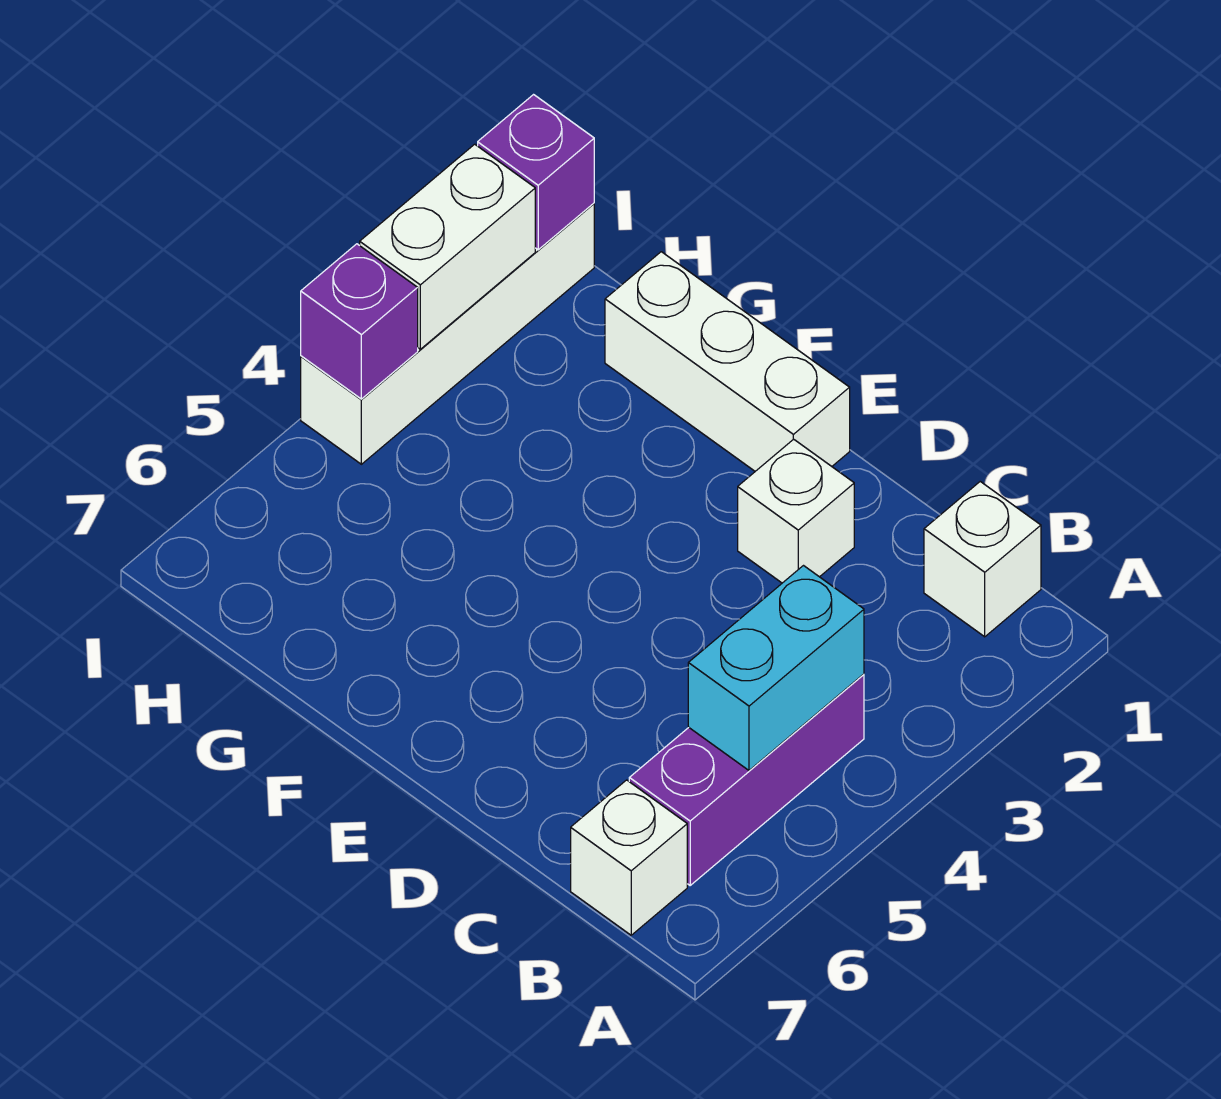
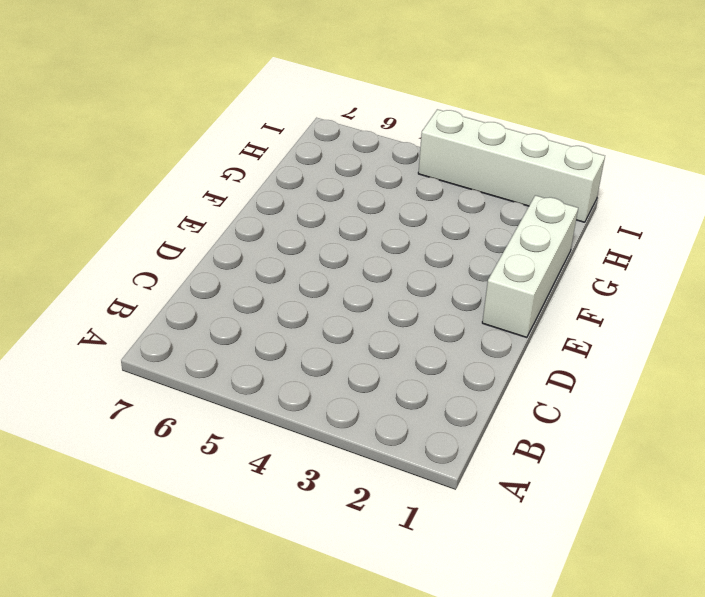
none -> white 1x1 brick [924,482,1041,637]
none -> purple 1x3 brick [629,674,864,885]

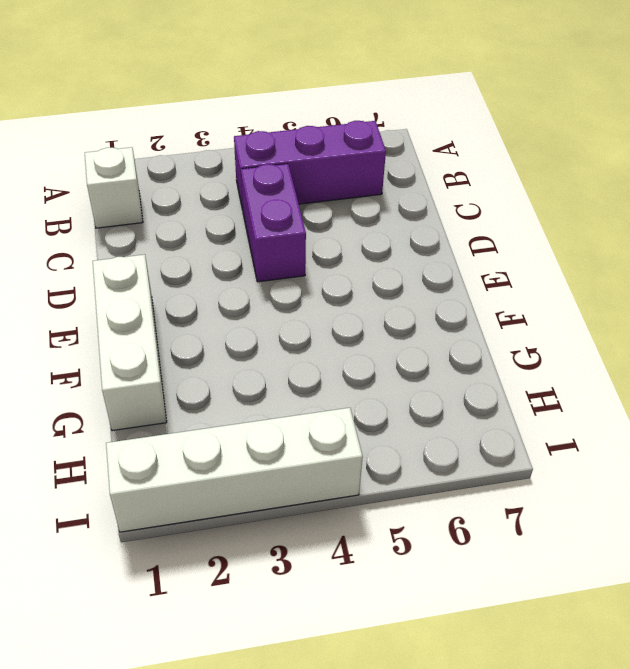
purple 1x2 brick [241,164,306,282] -> none
none -> white 1x1 brick [571,780,687,935]
none -> white 1x1 brick [738,439,854,583]

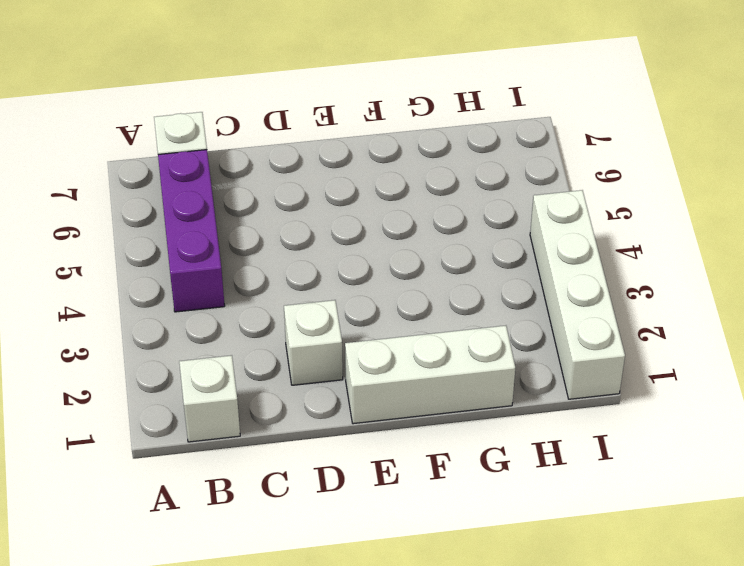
none -> cyan 1x2 brick [688,566,864,770]
none -> purple 1x1 brick [478,95,594,250]

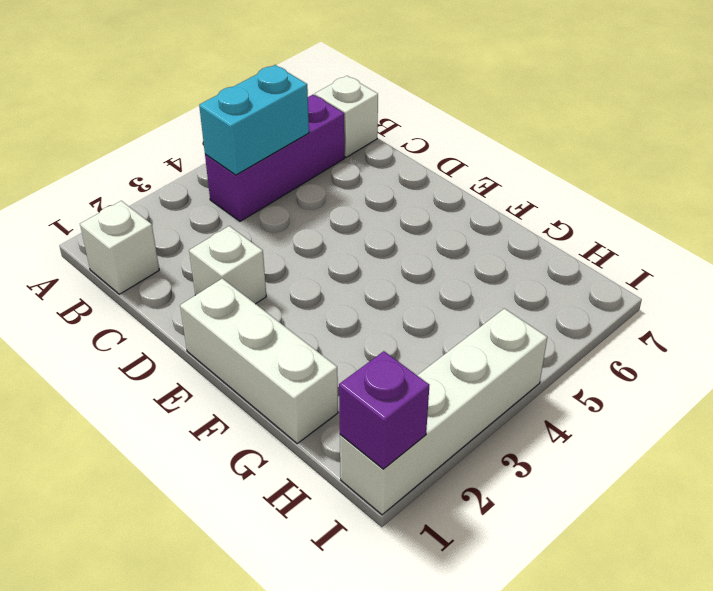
none -> white 1x2 brick [360,144,535,349]
none -> purple 1x1 brick [301,244,418,399]

